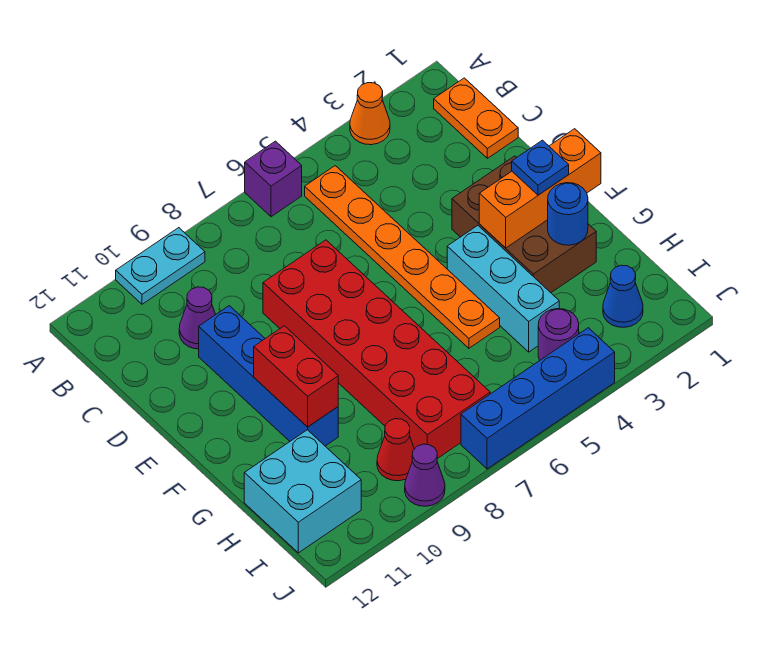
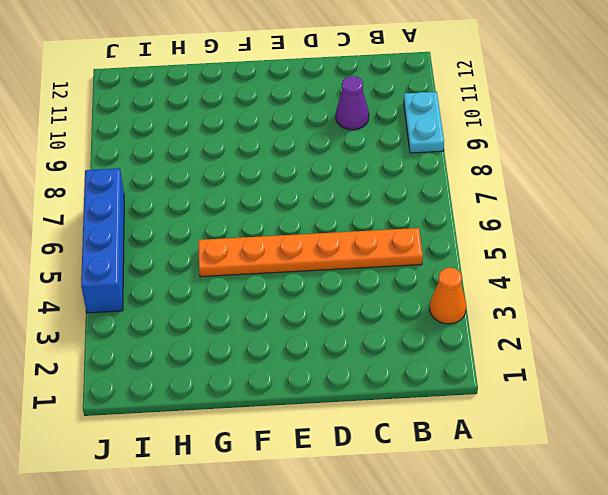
none -> purple 1x1 brick [245,141,302,217]
none -> orange 1x2 plate [434,78,518,158]
none -> red 2x6 brick [263,240,490,459]

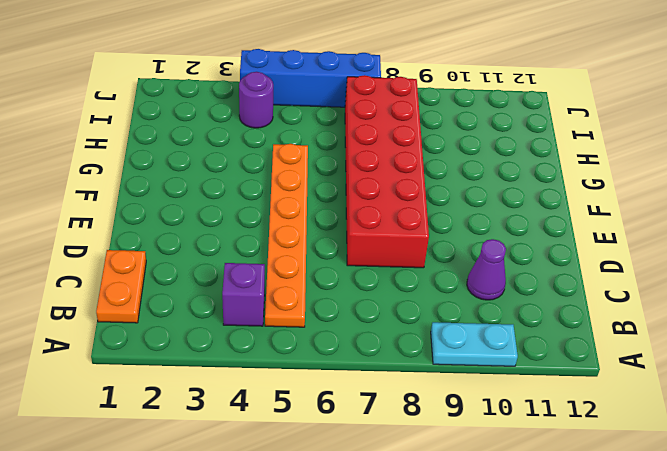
purple 1x1 brick [222,263,265,326] -> purple 1x1 brick moved to [245,141,302,217]
none -> orange 1x1 cone [350,83,390,145]
none -> blue 1x4 brick [199,306,338,446]
none -> brown 2x3 brick [452,156,596,293]

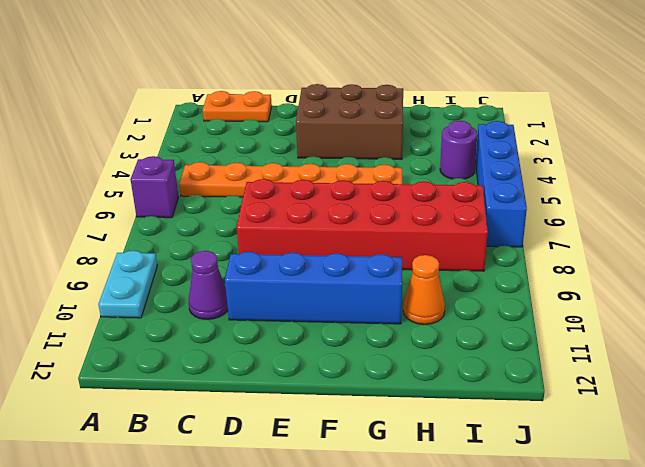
orange 1x1 cone [403,255,445,325] -> orange 1x1 cone moved to [350,83,390,145]
none -> cyan 1x3 brick [447,226,559,352]
none -> cyan 2x2 brick [244,430,361,553]
none -> blue 1x1 cone [603,265,643,327]

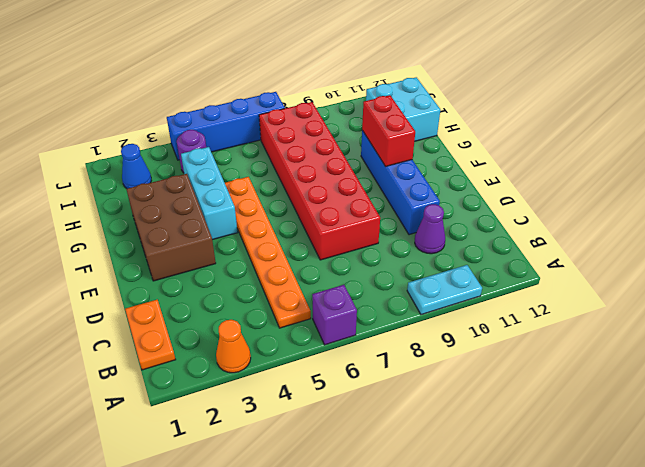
none -> red 1x1 cone [377,419,414,481]
none -> purple 1x1 cone [405,444,445,506]
none -> orange 1x3 brick [479,129,601,248]

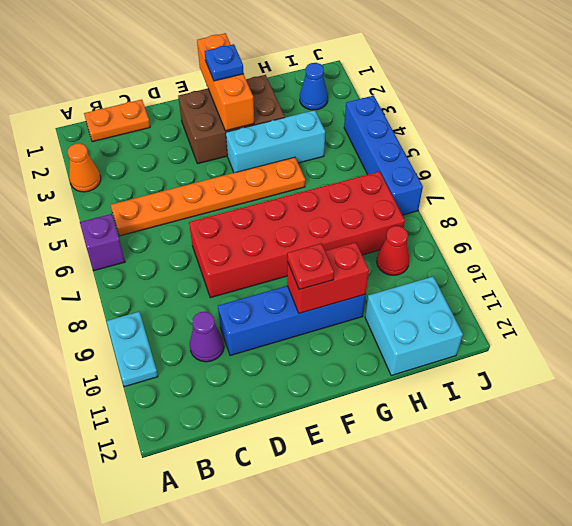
red 1x1 plate [287,243,334,290] -> none
none -> purple 1x1 round brick [538,309,579,360]
none -> purple 1x1 cone [405,444,445,506]
none -> blue 1x1 round brick [548,183,588,245]

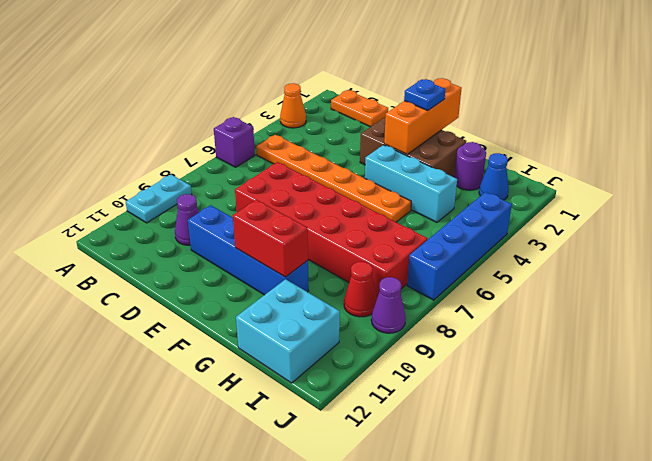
purple 1x1 round brick [454,142,486,190] -> purple 1x1 round brick moved to [538,309,579,360]
none -> blue 1x1 round brick [548,183,588,245]

